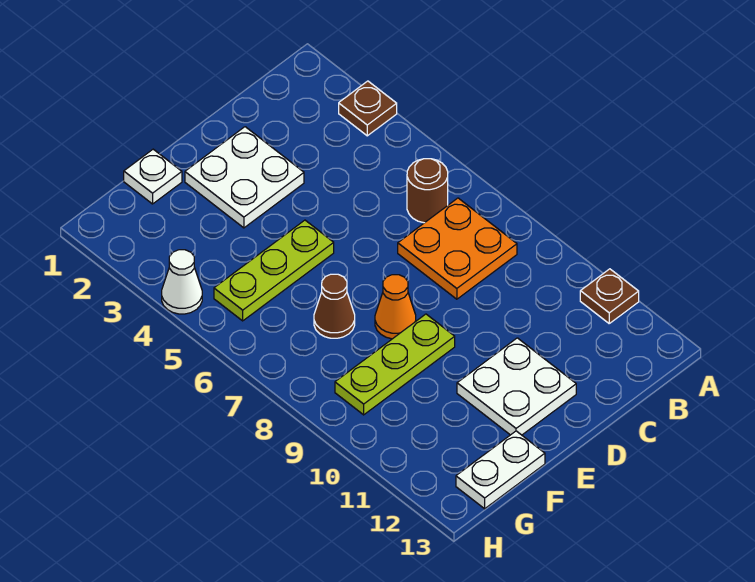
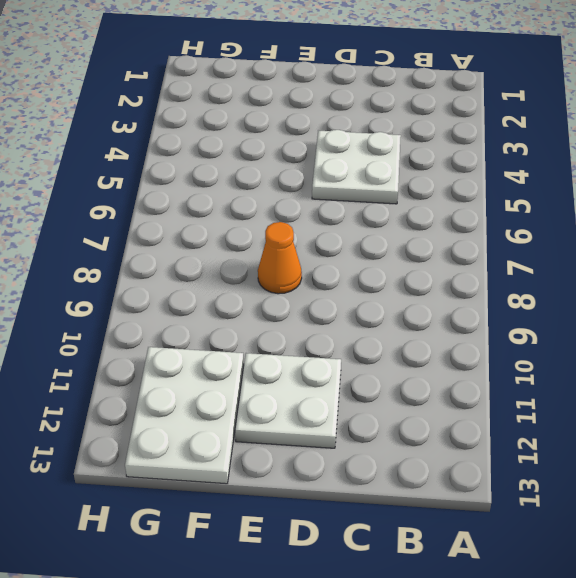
white 2x2 plate [312,130,401,204] -> white 2x2 plate moved to [185,127,304,228]
white 2x3 plate [125,347,244,484] -> white 1x2 plate [456,431,545,509]
none -> brown 1x1 plate [339,81,397,136]
none -> brown 1x1 plate [580,269,639,323]
none -> brown 1x1 round brick [407,159,448,223]

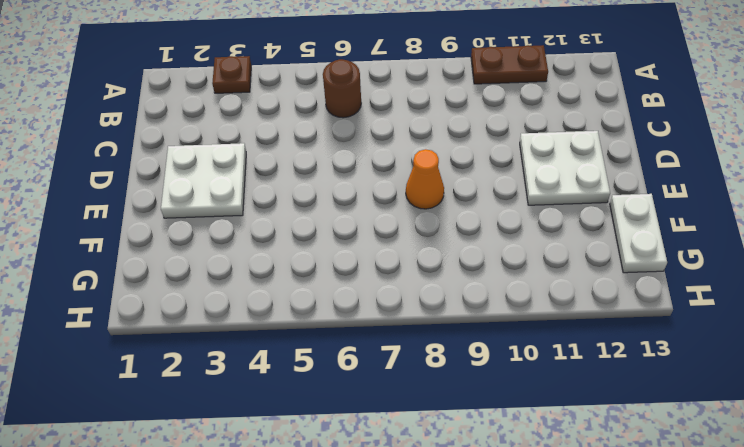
brown 1x2 plate [471,45,548,84] -> brown 1x1 plate [580,269,639,323]
none -> orange 2x2 plate [398,198,517,299]
none -> lime 1x3 plate [214,220,334,321]
none -> lime 1x3 plate [335,314,455,415]

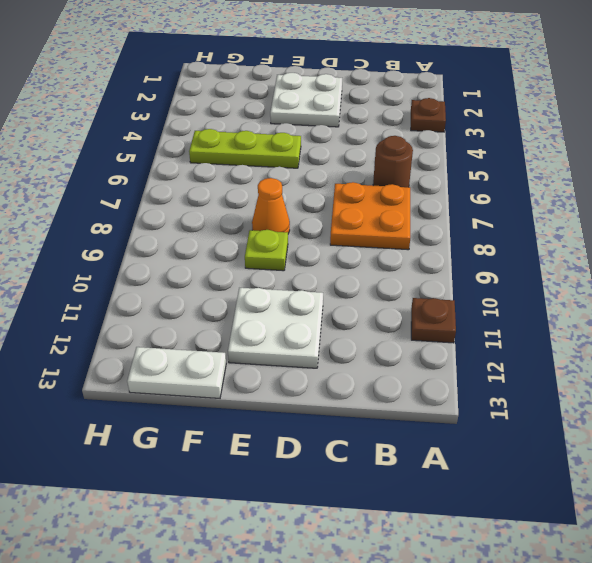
lime 1x1 plate [245,230,288,271] -> lime 1x3 plate [335,314,455,415]
none -> white 1x1 plate [124,149,182,204]
none -> brown 1x1 cone [314,274,355,338]
none -> white 1x1 cone [162,250,202,314]

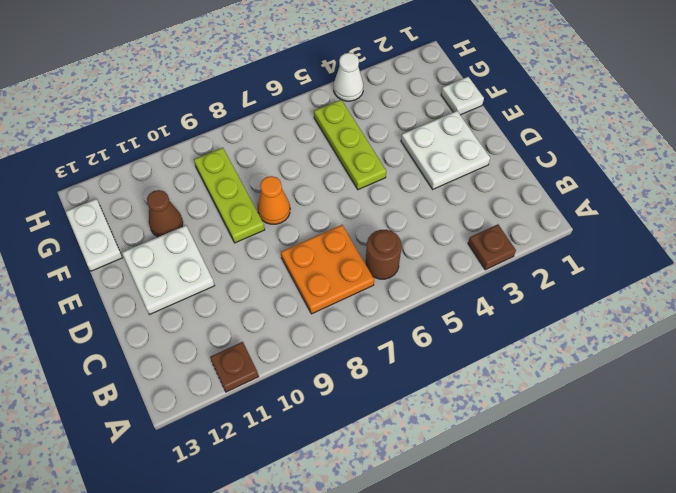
brown 1x1 cone [147,190,183,237] -> brown 1x1 cone moved to [314,274,355,338]

